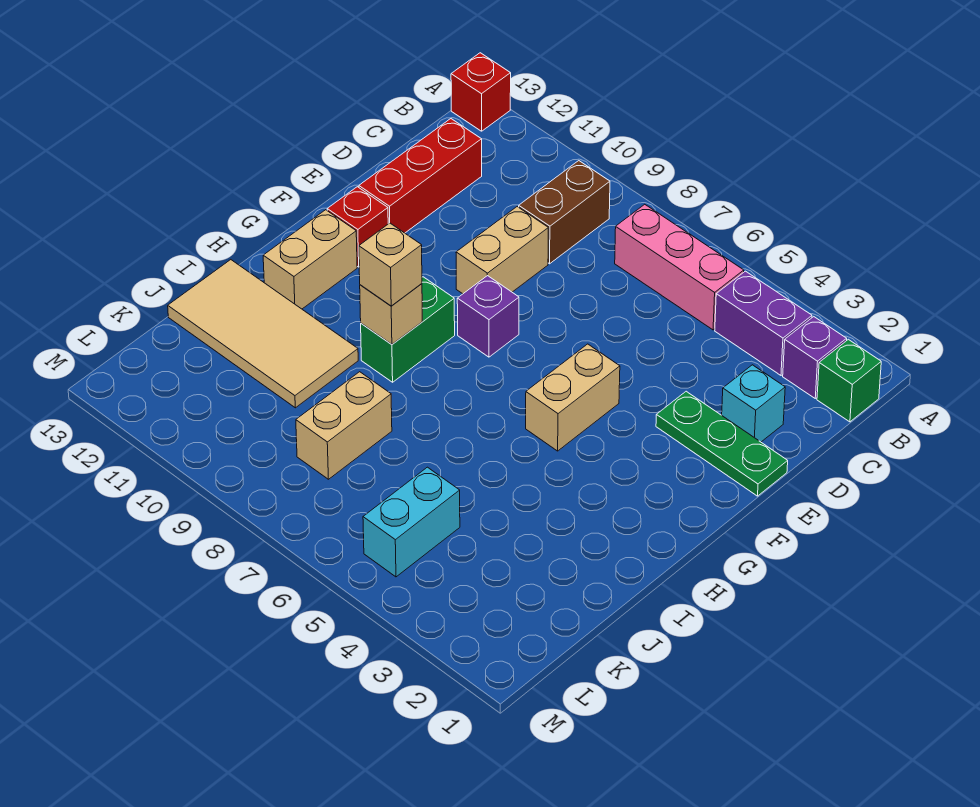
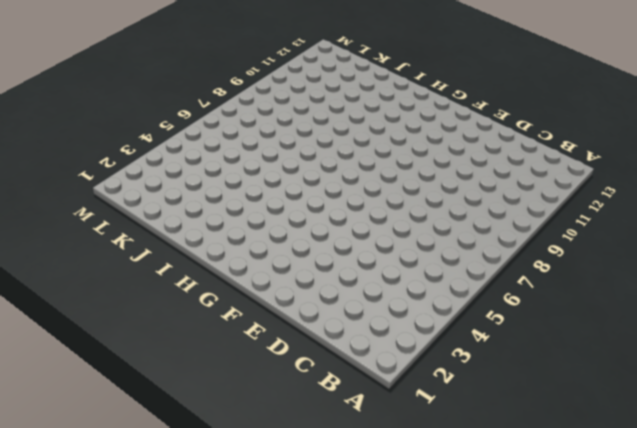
none -> red 1x1 brick [451,53,511,131]
none -> green 1x1 brick [817,339,881,422]
none -> purple 1x1 brick [783,317,847,398]

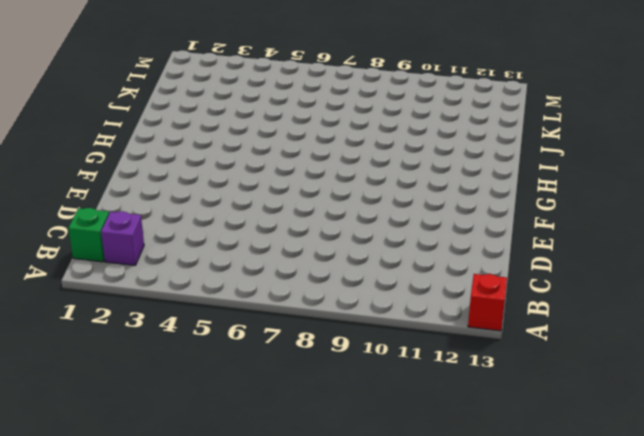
none -> purple 1x2 brick [715,271,812,375]
none -> pink 1x3 brick [615,204,744,330]
none -> brown 1x2 brick [519,161,610,264]

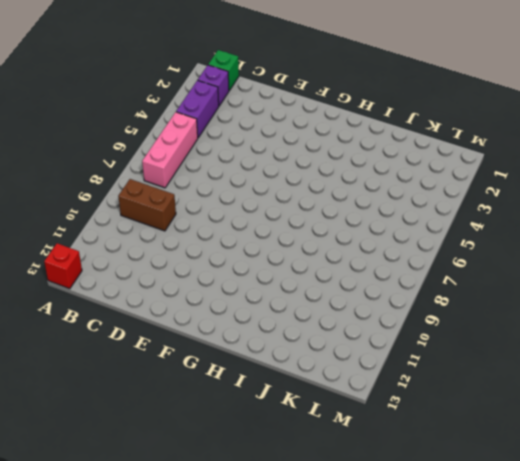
none -> red 1x3 brick [359,119,482,233]
none -> cyan 1x1 brick [722,365,785,442]
none -> tan 1x2 brick [456,207,548,294]

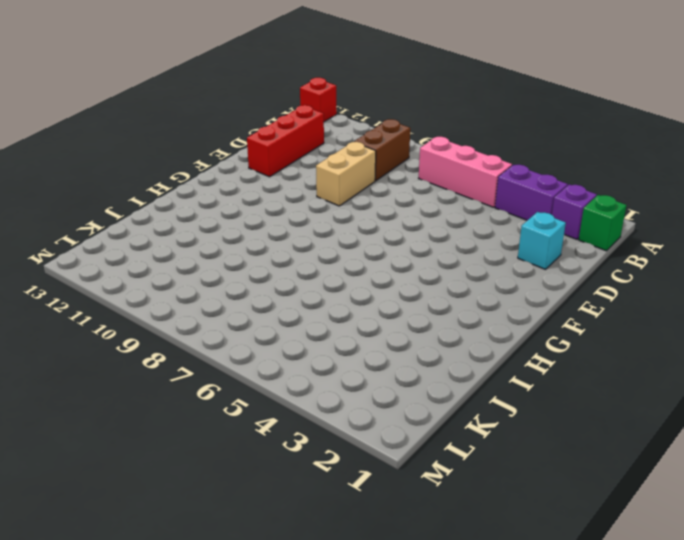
none -> green 1x3 plate [656,391,788,496]
none -> tan 1x2 brick [526,344,620,451]
none -> purple 1x1 brick [457,276,519,357]

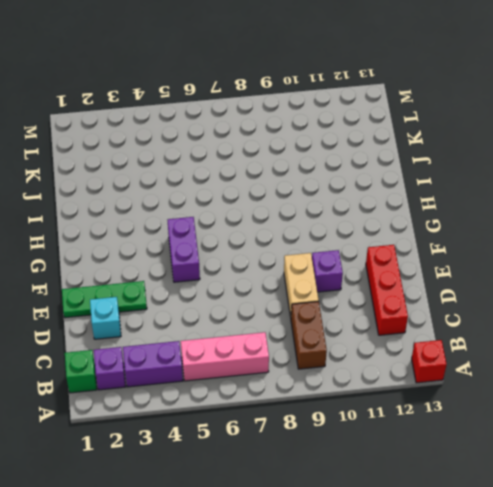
purple 1x1 brick [312,250,343,292] -> purple 1x1 brick moved to [457,276,519,357]
purple 1x2 brick [168,217,200,282] -> tan 1x2 brick [526,344,620,451]
none -> red 1x1 brick [327,187,388,267]
none -> green 1x2 brick [361,277,455,382]
none -> tan 1x2 brick [263,210,357,309]

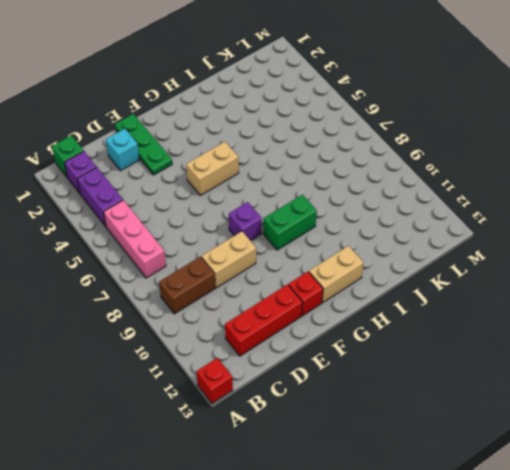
none -> tan 2x4 tile [168,260,358,408]
none -> tan 1x2 brick [296,372,392,479]
none -> cyan 1x2 brick [363,467,460,577]

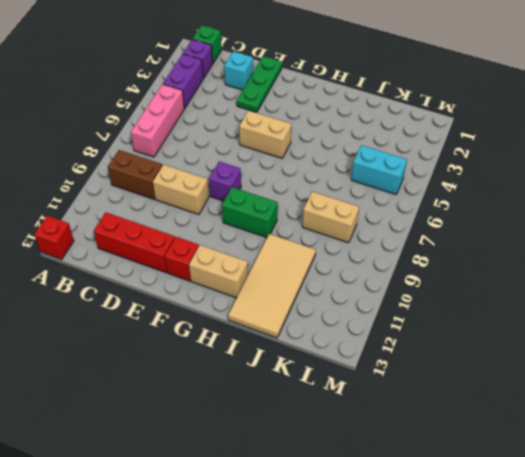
none -> tan 1x1 brick [360,284,422,344]
none -> tan 1x1 brick [359,223,422,306]

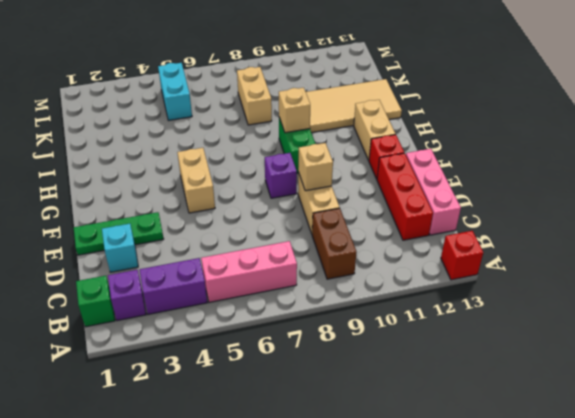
pink 1x3 brick [406,149,461,235] -> none
tan 1x1 brick [298,143,333,191] -> tan 1x1 brick moved to [359,223,422,306]

